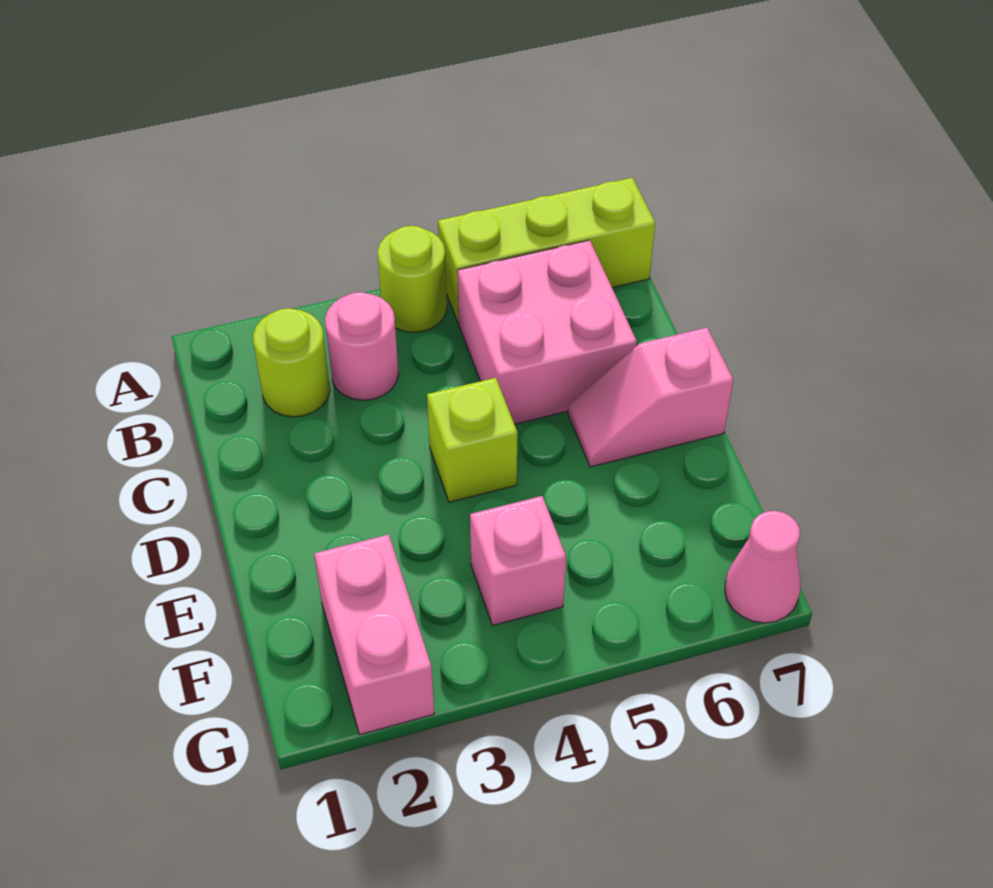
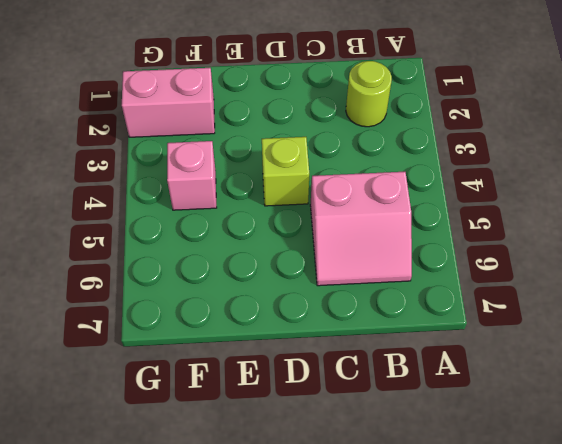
pink 2x2 slope [310,172,412,286] -> pink 2x2 brick [457,240,637,424]
none -> lime 1x1 round brick [377,226,447,332]
none -> lime 1x3 brick [438,178,655,323]

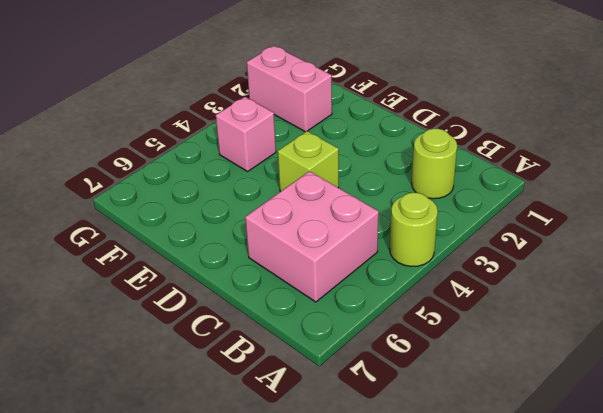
none -> lime 1x3 brick [438,178,655,323]
none -> pink 1x1 round brick [325,292,399,400]

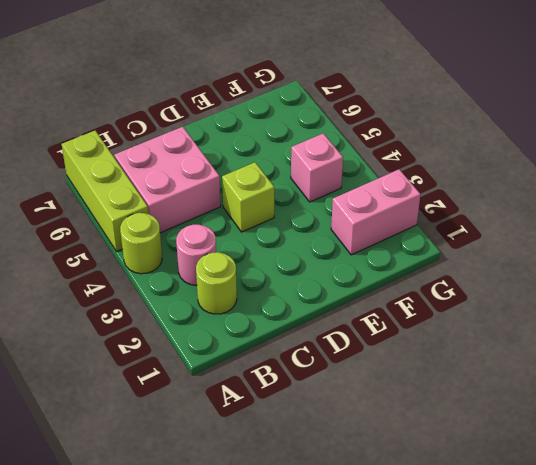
none -> pink 1x2 slope [568,328,733,467]
none -> pink 1x1 cone [725,511,800,623]

